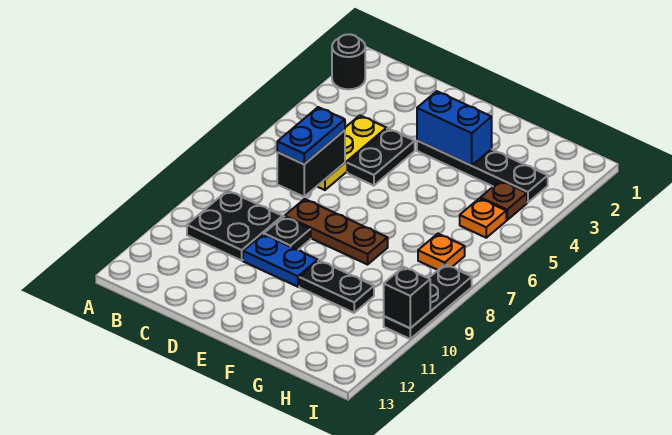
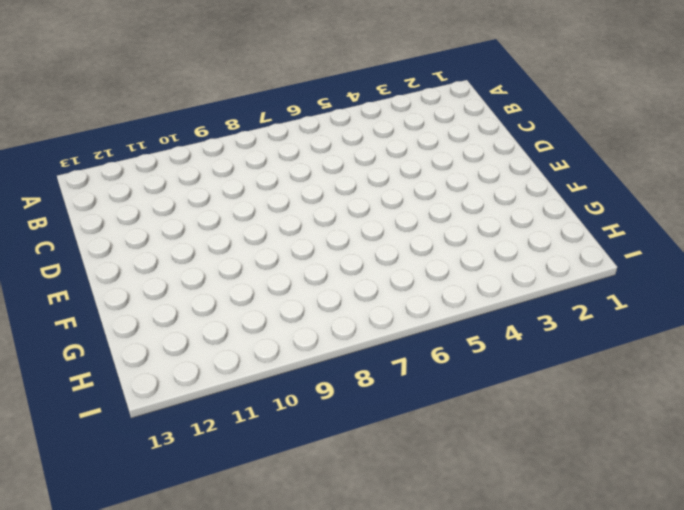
none -> black 1x1 round brick [332,34,365,89]
none -> black 2x2 plate [187,190,282,261]
none -> yellow 1x3 plate [317,115,387,190]

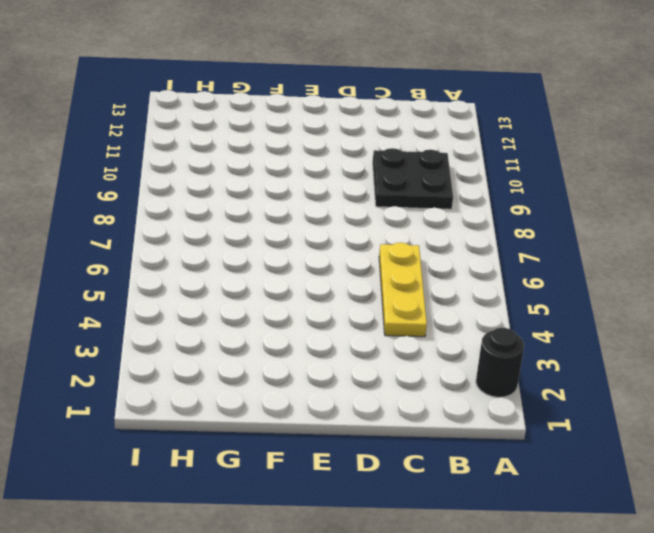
none -> black 1x2 plate [347,129,415,185]
none -> brown 1x3 plate [285,199,388,264]
none -> black 1x1 plate [264,217,311,250]

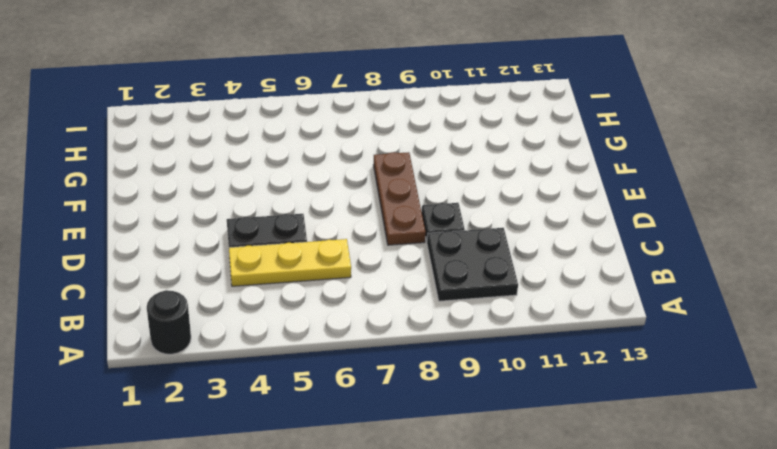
none -> blue 1x2 plate [243,234,318,287]
none -> black 1x4 plate [417,141,548,202]
none -> black 1x2 plate [299,260,374,313]

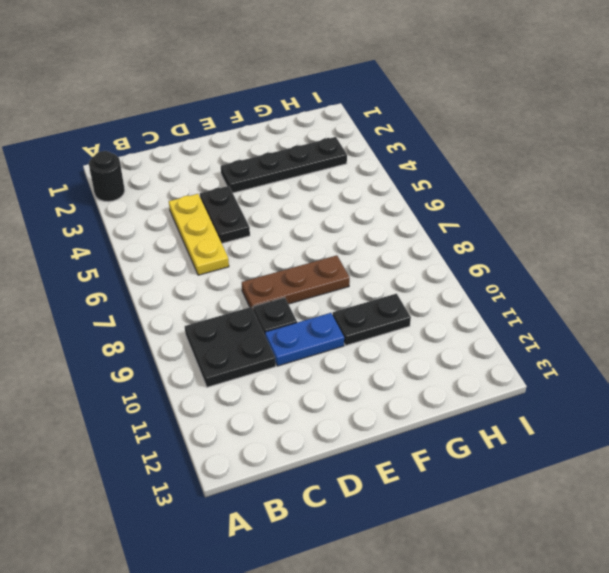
none -> brown 1x1 plate [480,181,527,220]
none -> orange 1x1 plate [460,198,506,238]
none -> orange 1x1 plate [418,234,465,270]

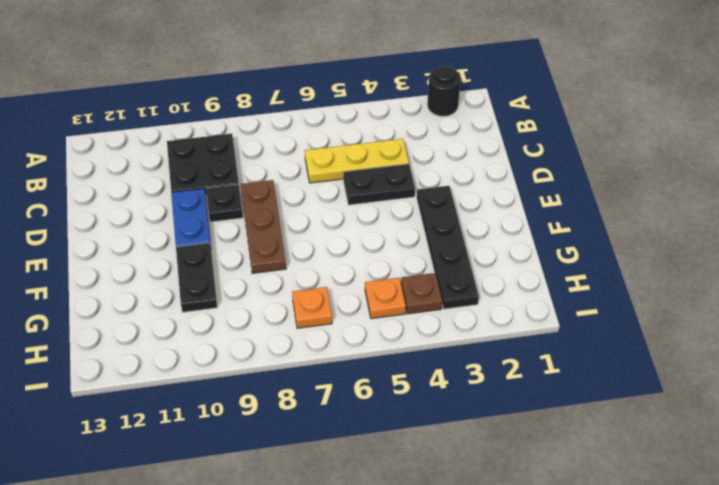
none -> black 1x3 plate [384,264,472,339]
none -> black 1x2 brick [277,130,345,197]
none -> blue 1x2 brick [417,91,492,166]

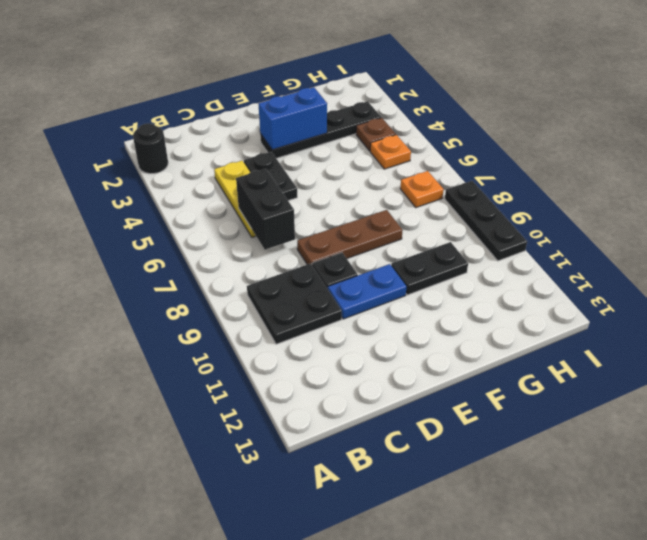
none -> black 1x1 brick [384,267,430,328]
none -> blue 1x2 plate [277,107,345,164]

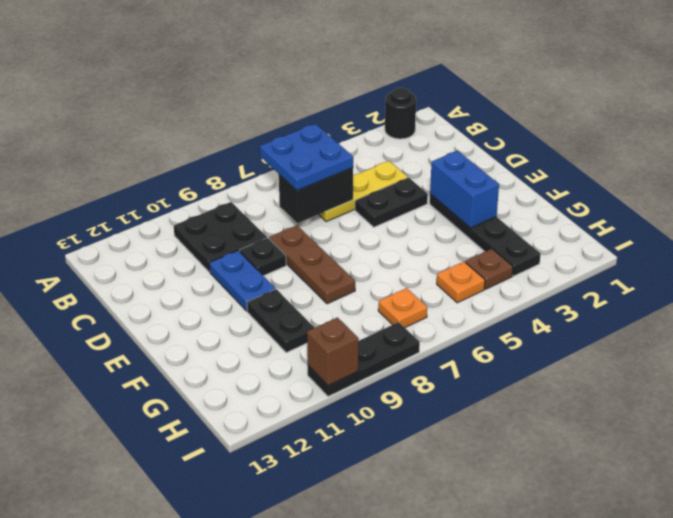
blue 2x2 plate [260,124,353,191] -> blue 1x2 plate [277,107,345,164]
brown 1x1 brick [307,317,359,386] -> black 1x1 brick [384,267,430,328]

